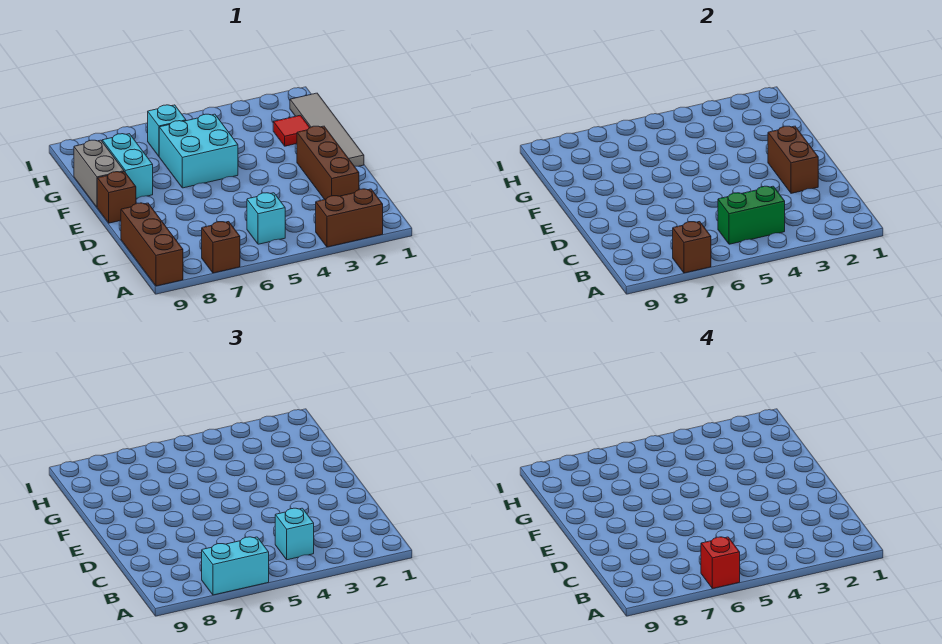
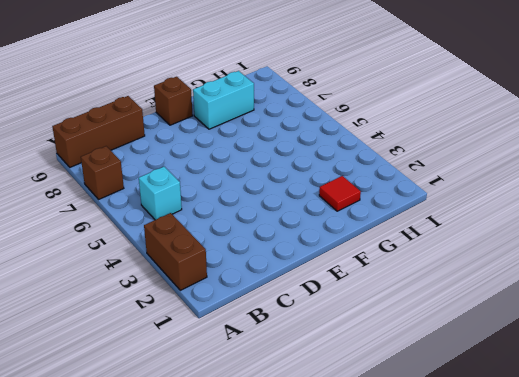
none -> brown 1x3 brick [297,126,359,199]
none -> grey 1x4 tile [290,93,364,166]
none -> cyan 2x2 brick [159,114,238,188]

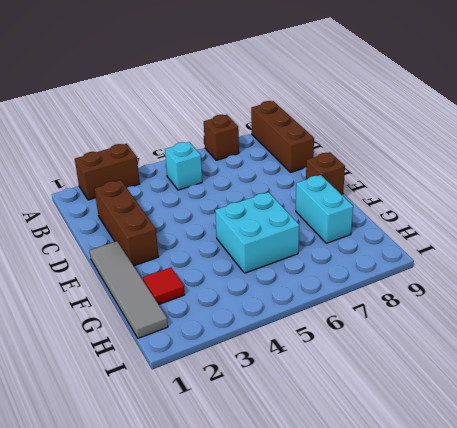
none -> grey 1x2 brick [74,140,124,207]
none -> cyan 1x1 brick [148,105,186,156]
none -> brown 1x1 brick [673,222,711,273]

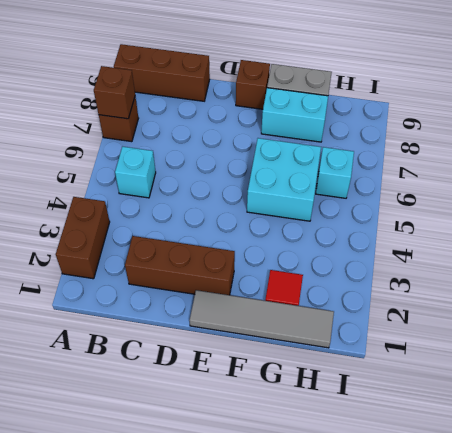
none -> green 1x2 brick [718,186,785,244]
none -> brown 1x2 brick [768,126,818,193]
none -> cyan 1x2 brick [202,537,269,595]

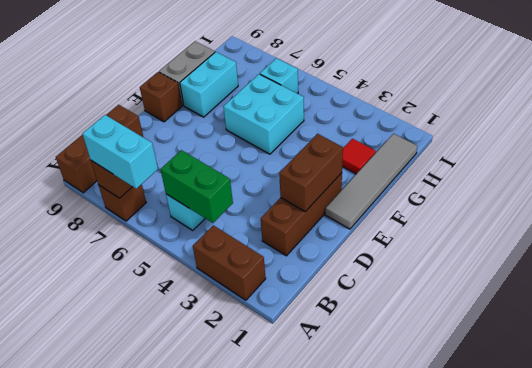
none -> cyan 1x1 brick [275,508,314,560]
none -> red 1x1 brick [701,537,740,589]

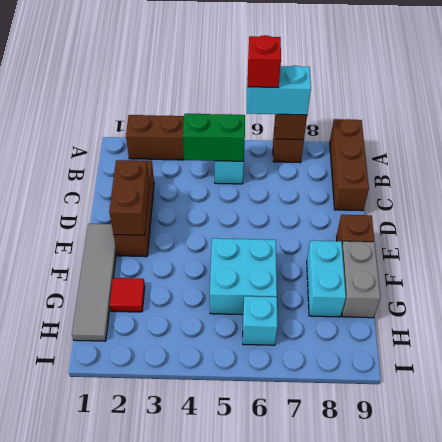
none -> cyan 1x1 brick [275,508,314,560]

